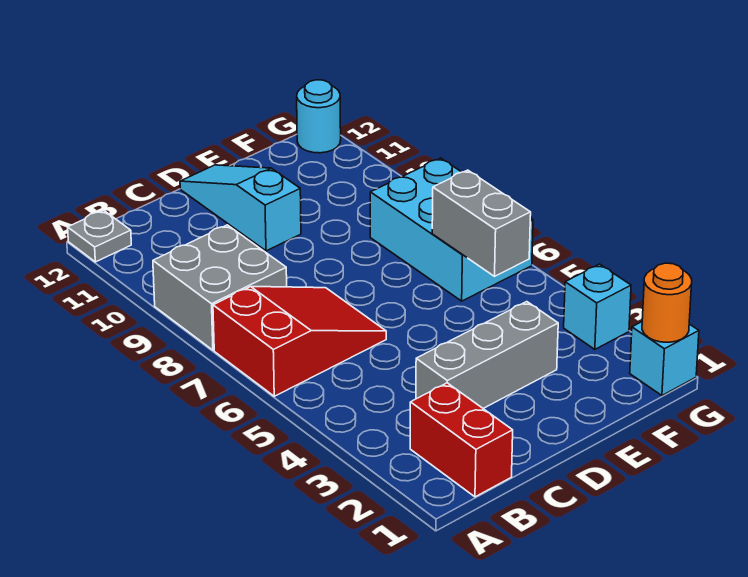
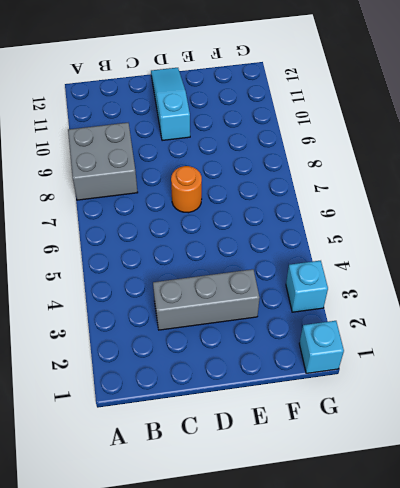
orange 1x1 round brick [171,166,202,213] -> orange 1x1 round brick moved to [642,263,692,342]
none -> red 2x3 slope [213,287,386,396]
none -> grey 1x1 plate [68,210,131,262]
none -> red 1x2 brick [410,383,513,497]

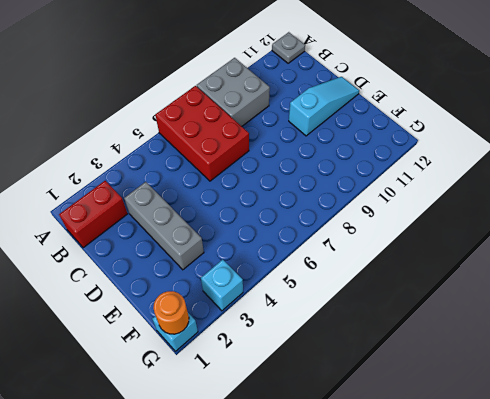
red 2x3 brick [155,86,249,181] -> red 2x3 slope [213,287,386,396]
none -> cyan 2x3 brick [370,158,533,301]
none -> cyan 1x1 round brick [297,80,341,153]
none -> grey 1x2 brick [432,170,531,276]

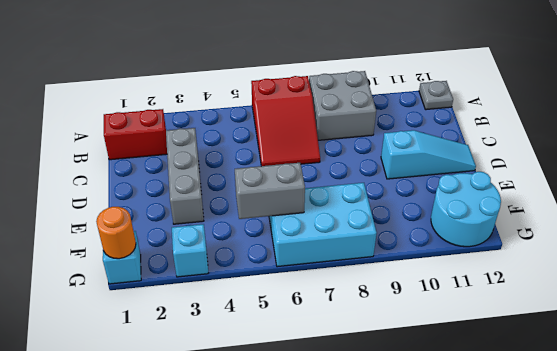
cyan 2x2 round brick [431,172,501,247] -> cyan 1x1 round brick [297,80,341,153]

